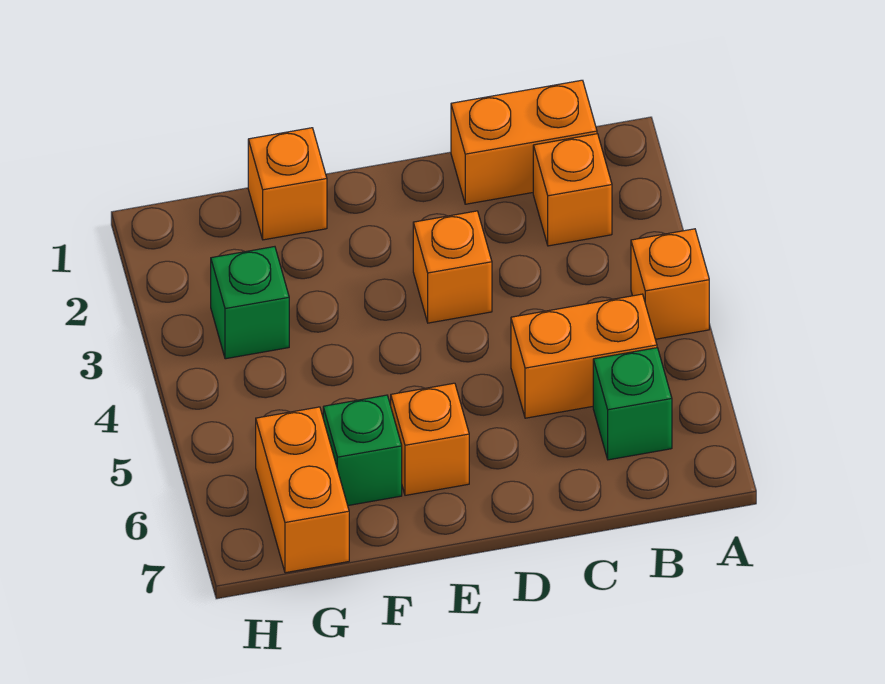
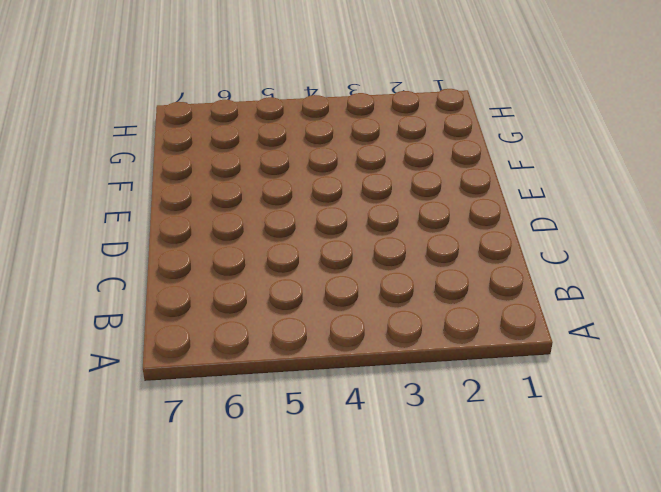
none -> orange 1x1 brick [631,229,709,339]
none -> orange 1x2 brick [451,80,597,204]

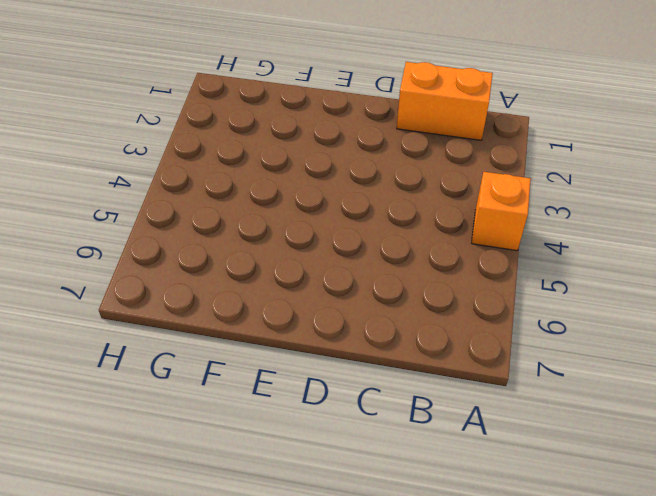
none -> orange 1x1 brick [533,134,612,246]
none -> orange 1x2 brick [511,294,657,418]

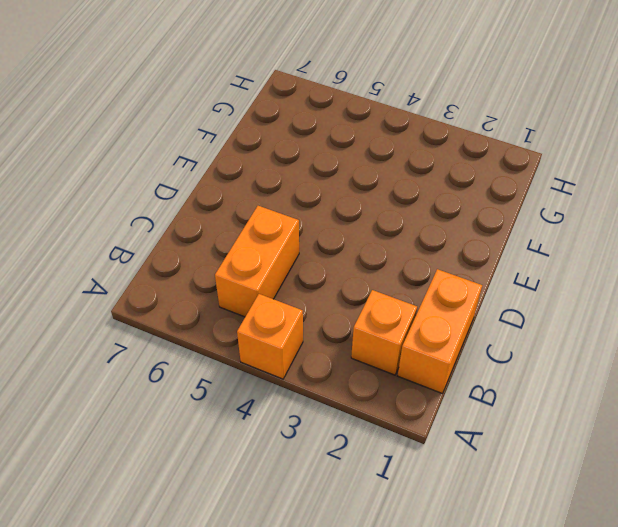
none -> green 1x1 brick [593,348,672,460]
none -> orange 1x1 brick [413,211,492,323]

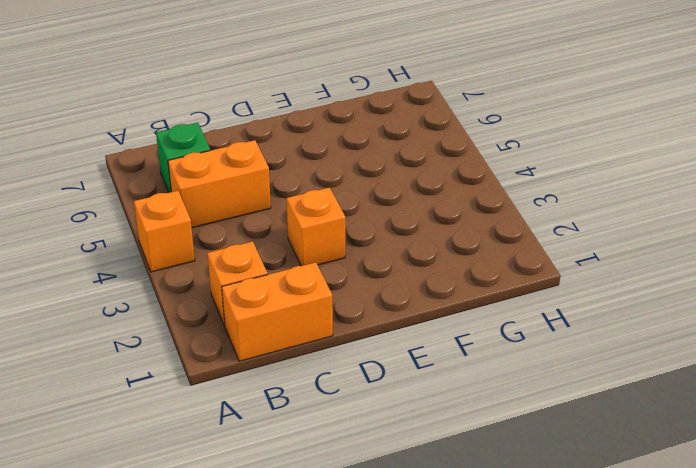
none -> orange 1x1 brick [391,383,469,495]
none -> orange 1x1 brick [248,128,327,240]

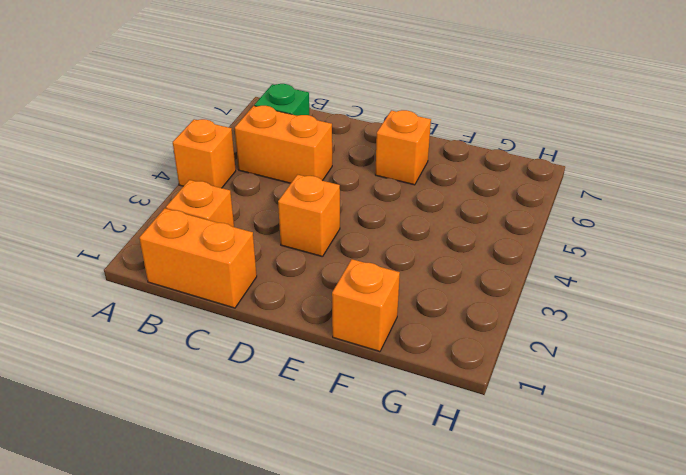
none -> green 1x1 brick [323,395,402,505]
none -> green 1x1 brick [211,247,289,359]

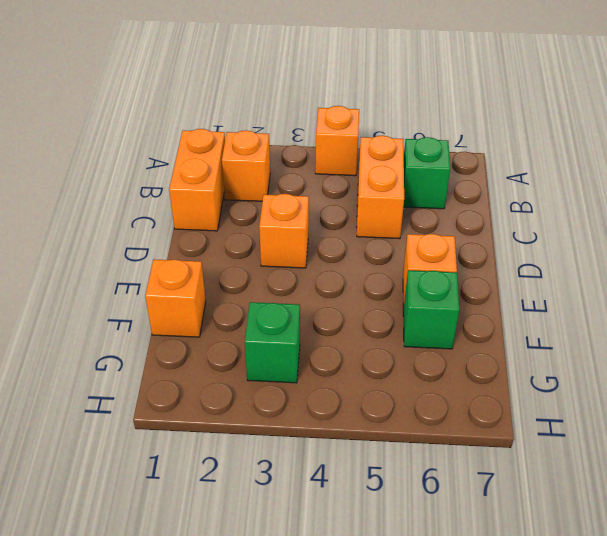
none -> orange 1x2 brick [256,407,349,573]

